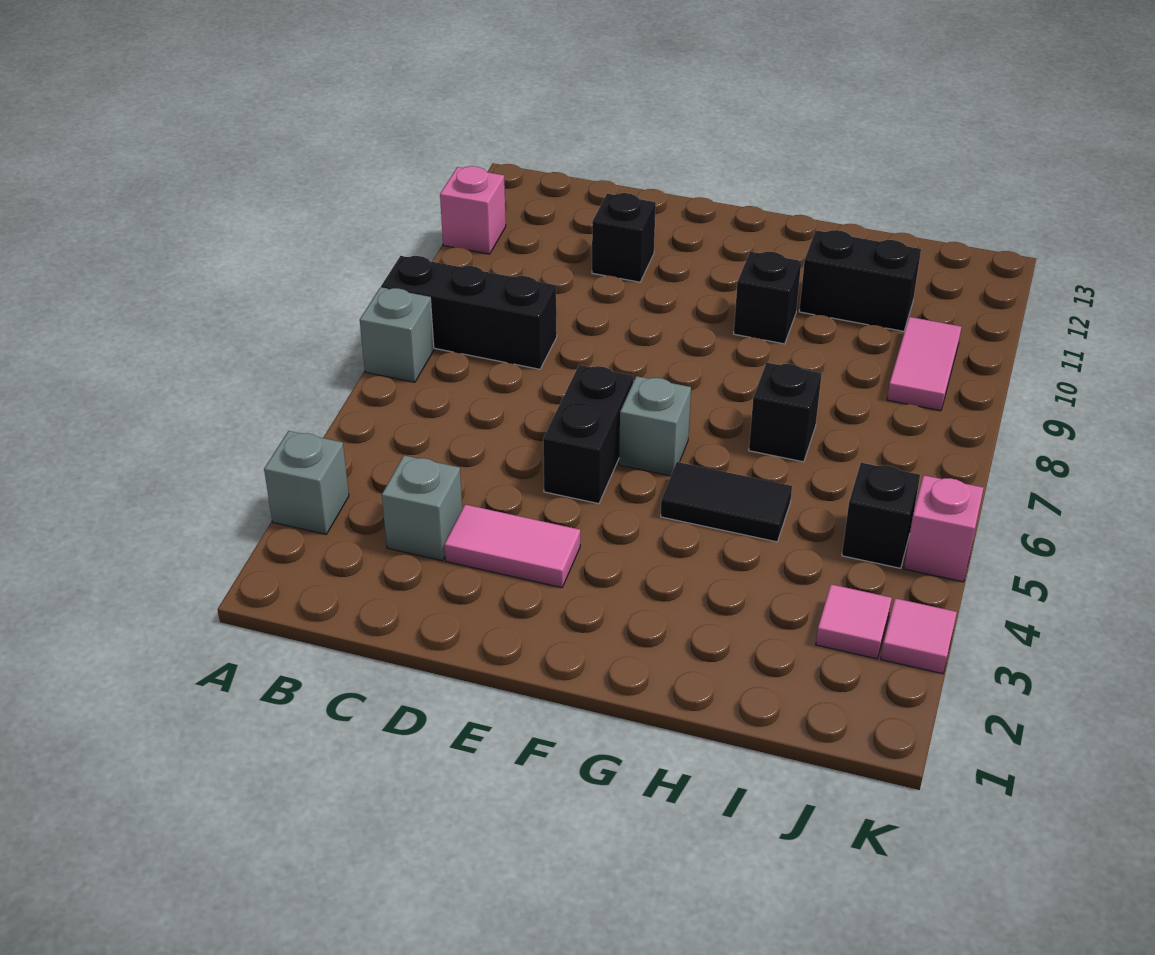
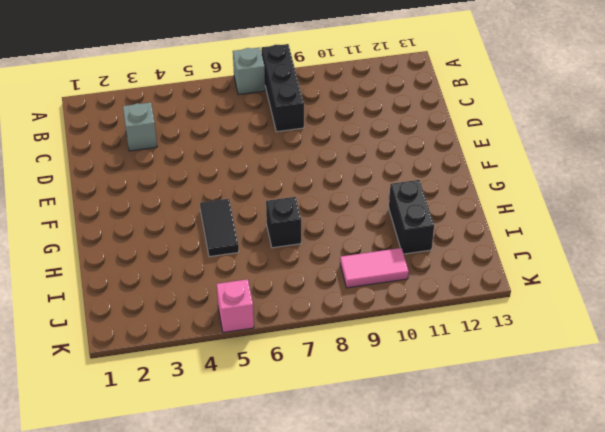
none -> grey 1x1 brick [264,431,349,534]
none -> pink 1x1 brick [440,166,506,254]
none -> pink 1x2 tile [444,505,580,588]

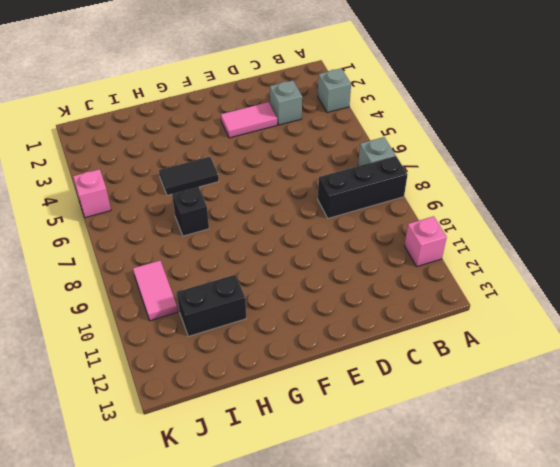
none -> black 1x1 brick [592,193,656,282]
none -> black 1x2 brick [543,365,633,504]
none -> grey 1x1 brick [619,376,691,476]

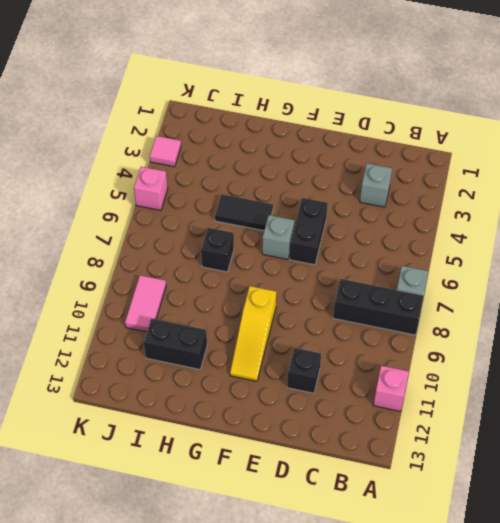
yellow 1x3 slope [230,286,276,381] -> none
none -> grey 1x1 brick [264,431,349,534]
none -> pink 1x2 tile [444,505,580,588]
none -> black 1x1 brick [734,252,801,344]

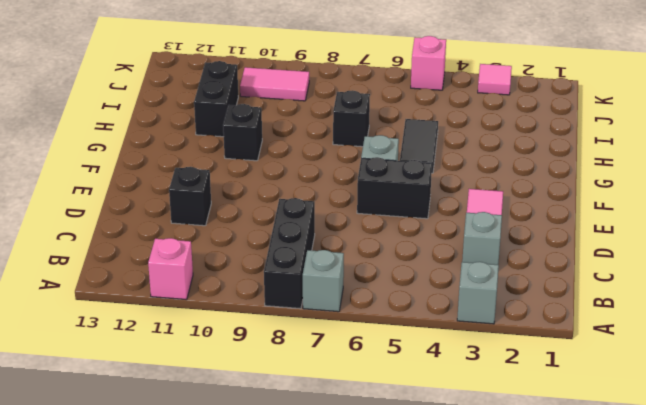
none -> pink 1x1 tile [816,584,892,659]
none -> black 1x1 brick [842,463,920,568]

